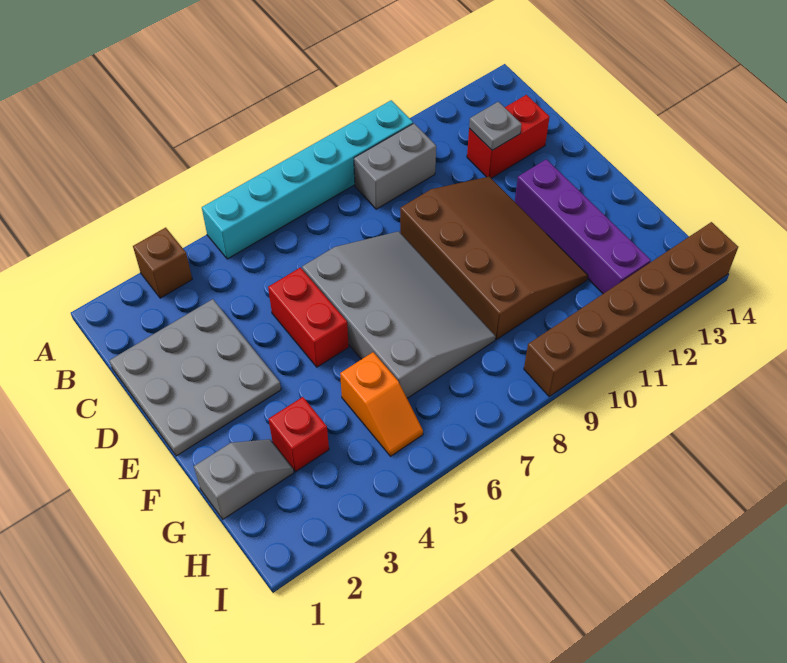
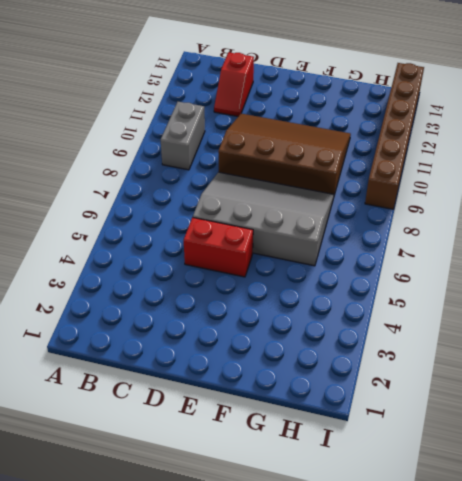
red 1x2 slope [214,52,254,116] -> red 1x2 brick [467,95,549,178]
none -> brown 1x1 brick [133,228,192,298]
none -> cyan 1x6 brick [202,100,413,259]
none -> grey 3x3 plate [109,299,281,456]

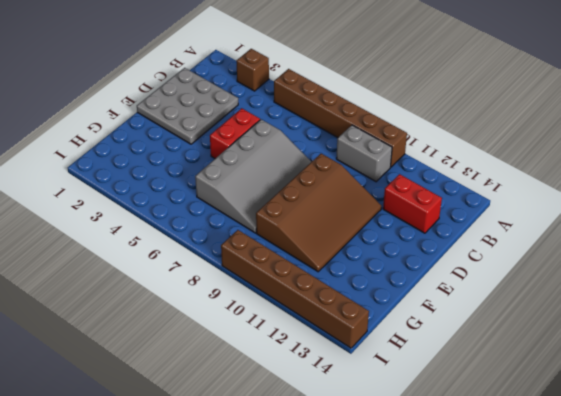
brown 1x6 brick [274,69,407,167] -> cyan 1x6 brick [202,100,413,259]
none -> purple 1x4 brick [515,159,651,294]
none -> grey 1x2 slope [194,439,294,519]
none -> red 1x1 brick [269,397,329,472]

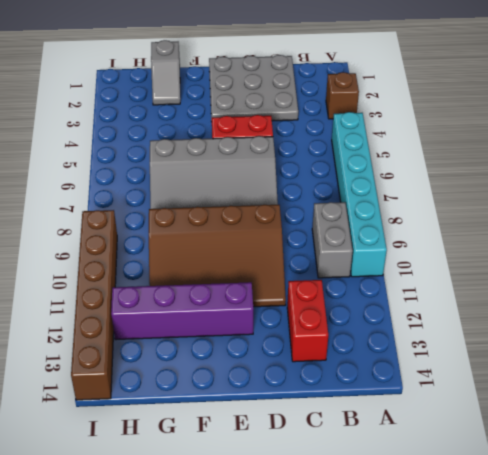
none -> red 1x1 brick [269,397,329,472]
none -> orange 1x2 slope [340,352,423,456]
none -> grey 1x1 plate [469,102,522,150]

